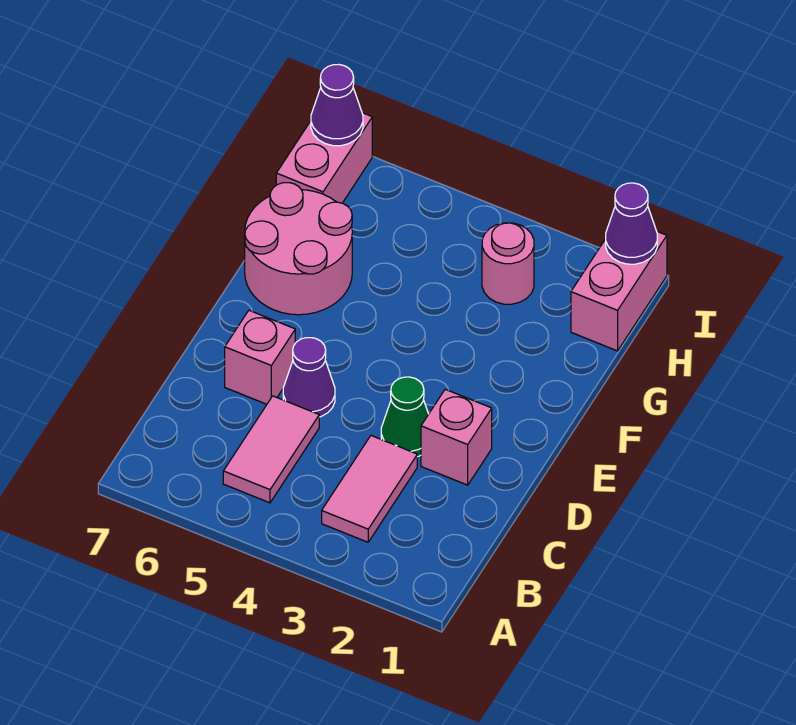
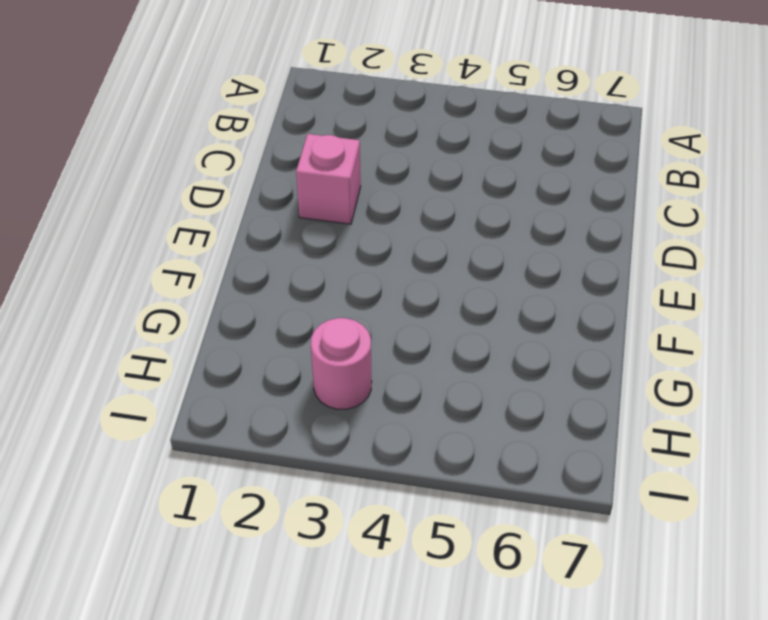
none -> pink 1x2 tile [322,436,417,542]
none -> pink 1x2 tile [223,396,319,503]
none -> green 1x1 cone [381,377,428,457]

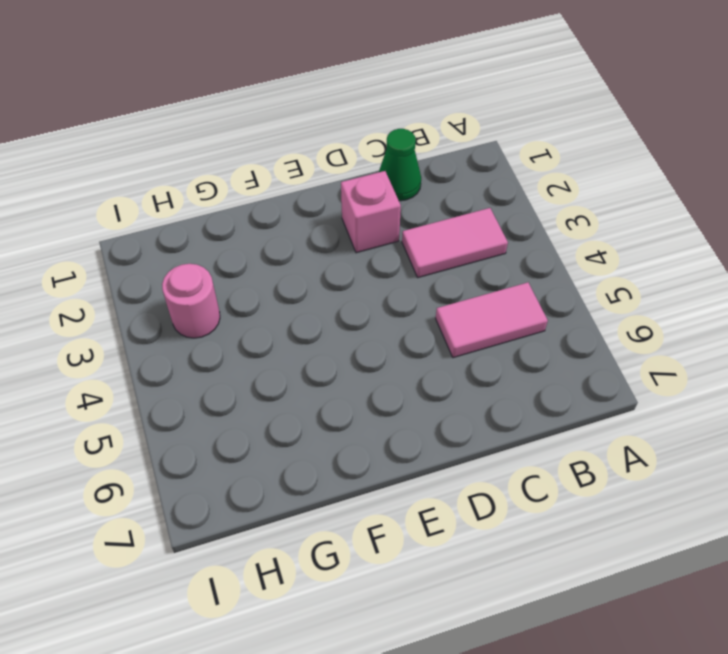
green 1x1 cone [379,129,421,201] -> green 1x1 cone moved to [381,377,428,457]
none -> purple 1x1 cone [283,338,335,417]
none -> pink 1x1 brick [225,310,295,404]
none -> pink 2x2 round brick [245,183,352,315]

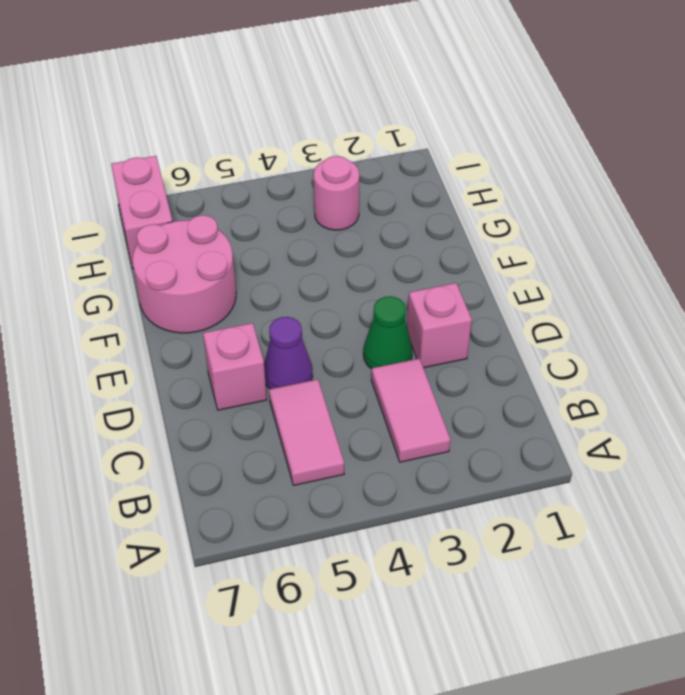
none -> pink 1x2 brick [571,232,667,351]
none -> purple 1x1 cone [606,183,657,264]
none -> purple 1x1 cone [311,64,363,146]

